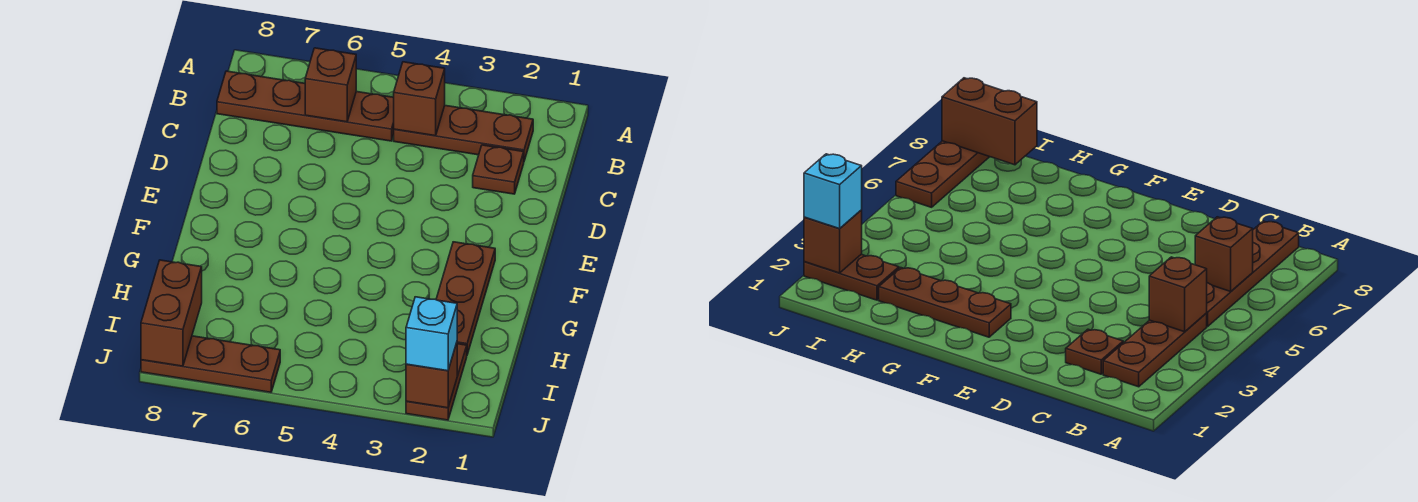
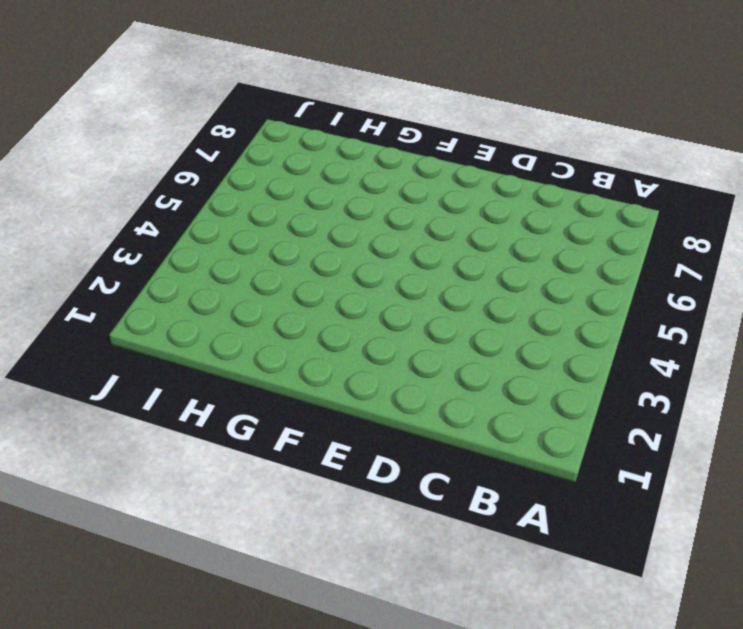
none -> brown 1x3 plate [394,106,533,161]
none -> brown 1x4 plate [217,71,394,141]

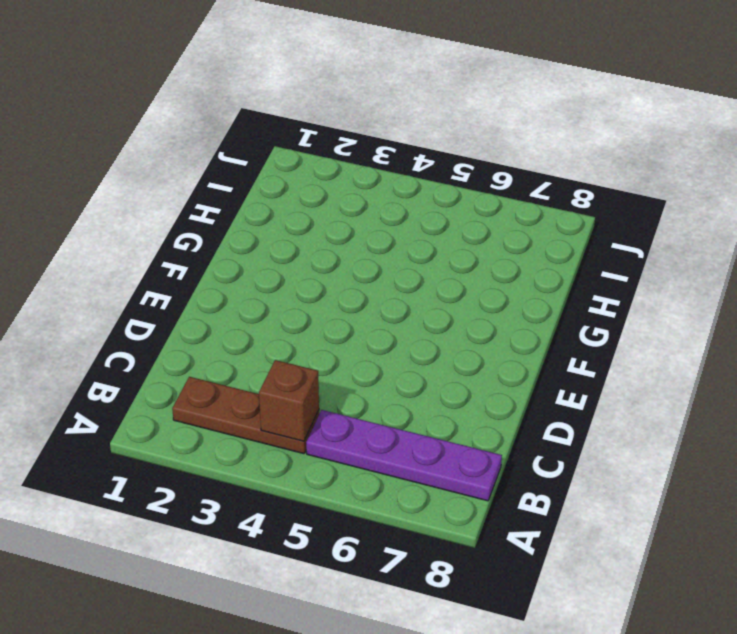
purple 1x4 plate [306,410,502,501] -> brown 1x4 plate [217,71,394,141]
none -> brown 1x1 plate [473,145,524,194]
none -> brown 1x3 plate [436,242,495,354]

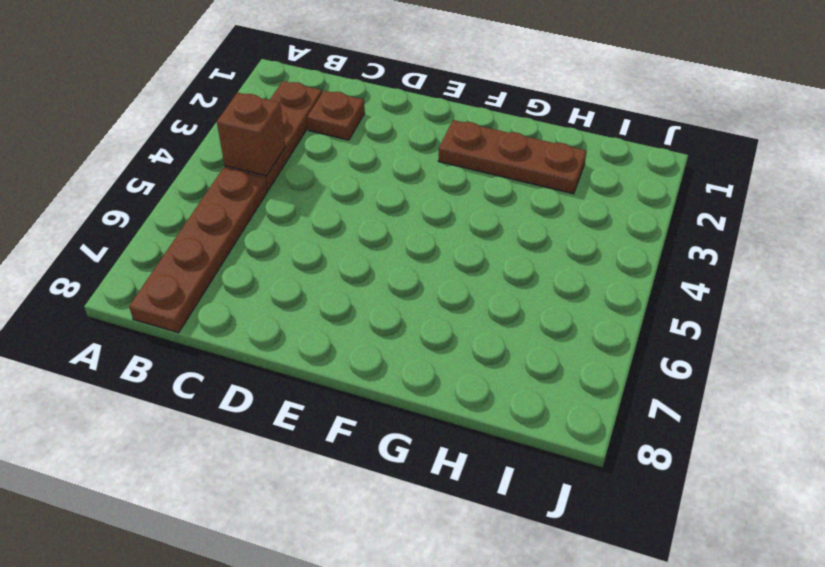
none -> brown 1x2 plate [406,344,467,420]
none -> brown 1x3 plate [141,336,280,392]

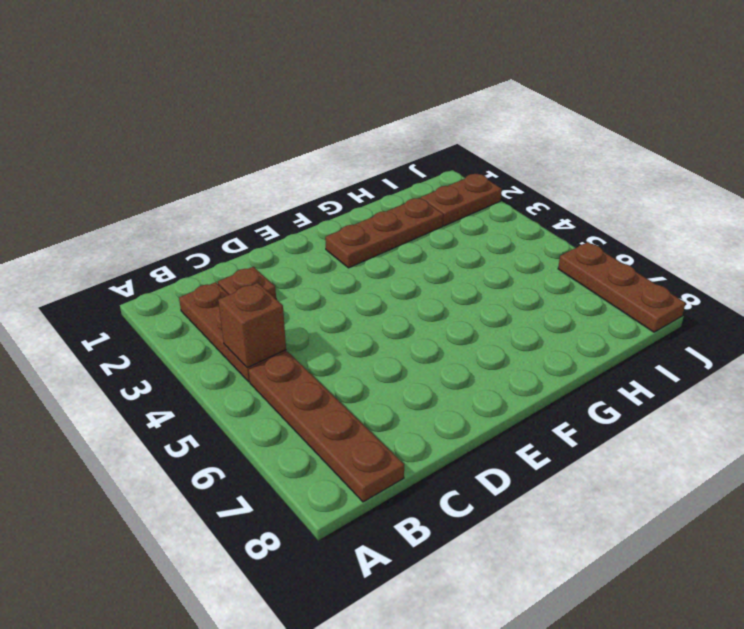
none -> brown 1x1 brick [305,48,356,122]
none -> brown 1x2 brick [141,260,202,366]

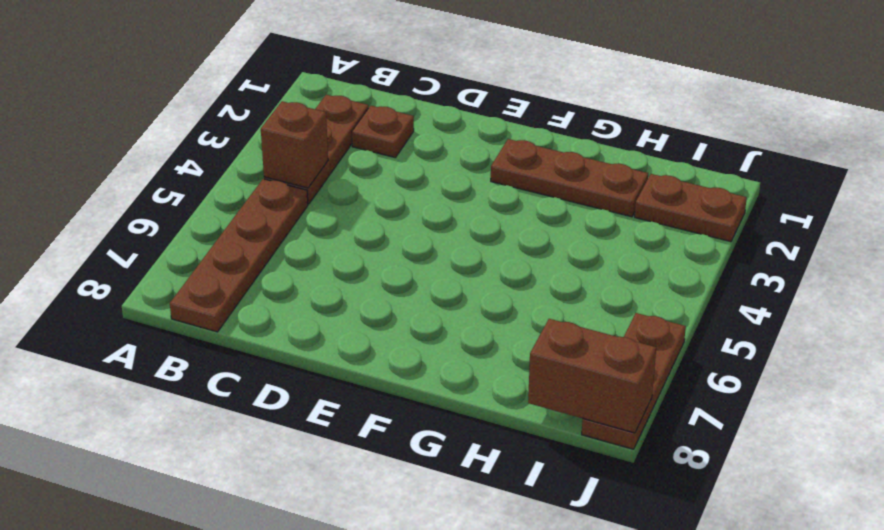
none -> brown 1x1 brick [305,48,356,122]
none -> brown 1x1 brick [406,343,457,408]

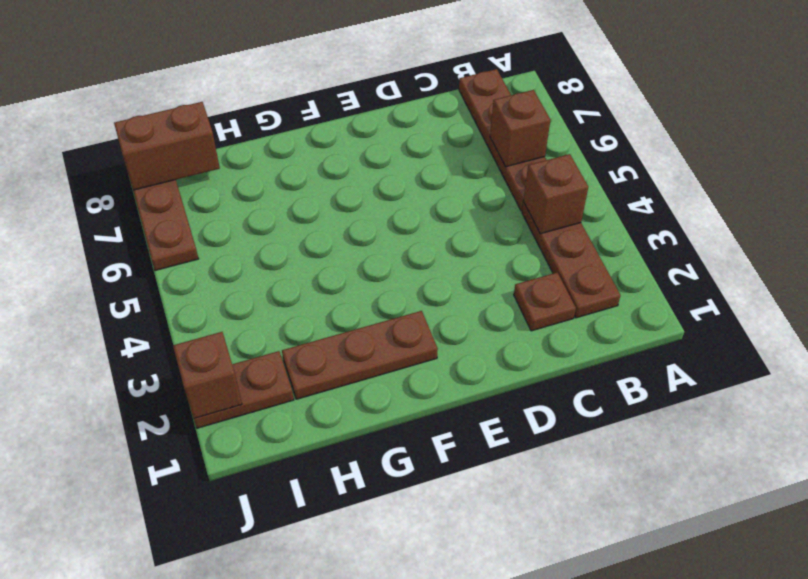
none -> cyan 1x1 brick [406,297,457,371]

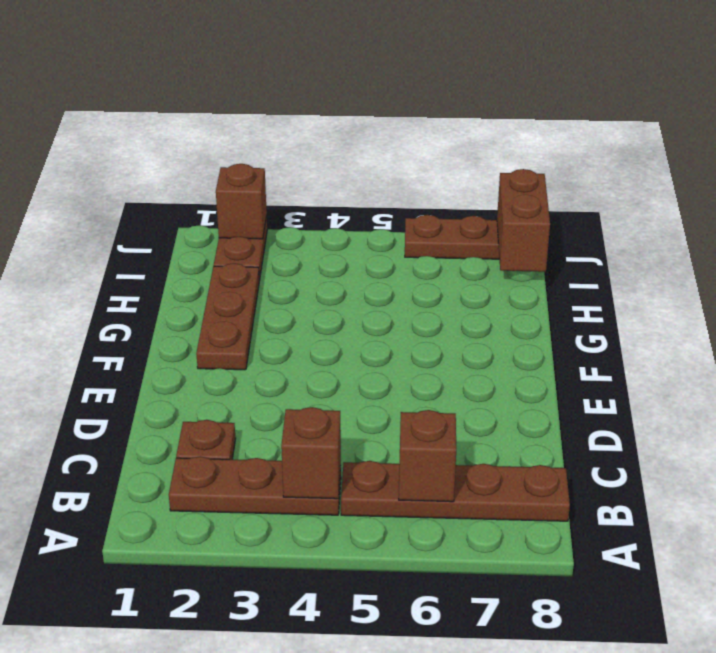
none -> cyan 1x1 brick [406,297,457,371]

